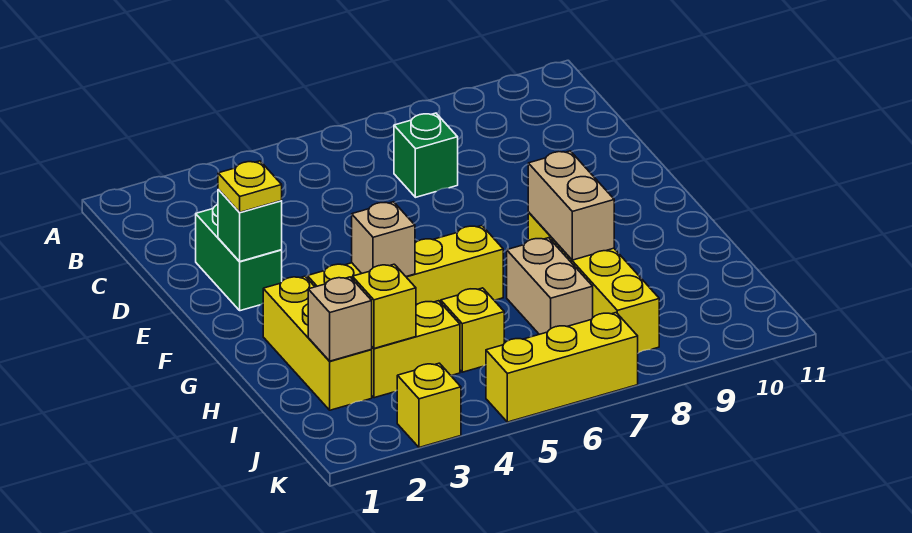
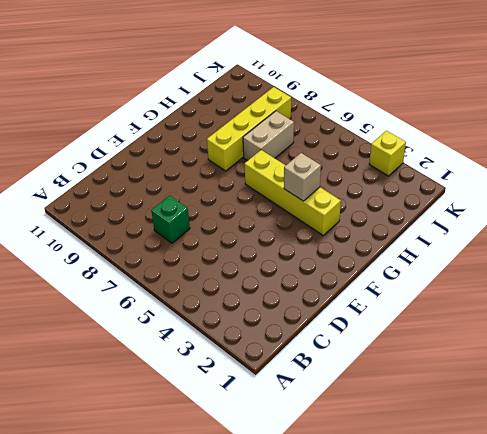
none -> green 1x2 brick [196,205,282,311]
none -> yellow 1x3 brick [263,276,372,410]
none -> yellow 1x2 brick [372,301,460,398]

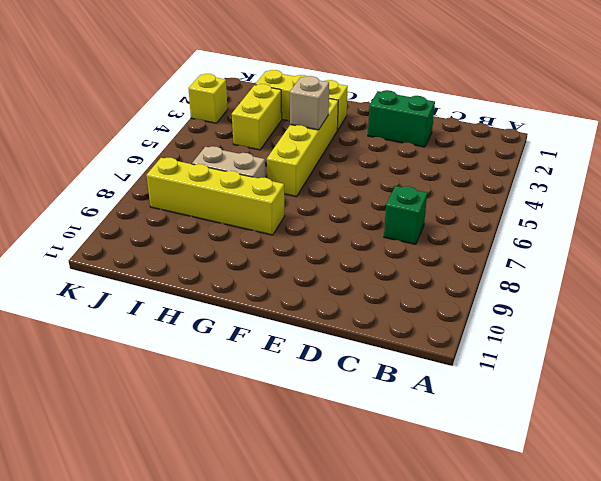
none -> yellow 1x1 brick [441,288,504,372]
none -> yellow 1x3 brick [486,313,638,422]
none -> green 1x1 brick [218,190,282,262]

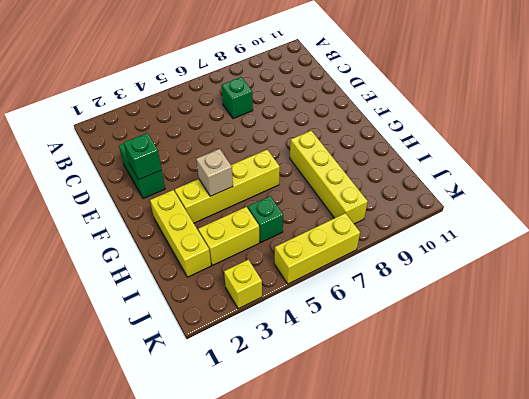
green 1x1 brick [248,196,283,243] -> yellow 1x1 brick [441,288,504,372]
none -> tan 1x2 brick [507,238,593,334]
none -> tan 1x2 brick [528,151,614,260]
none -> tan 1x1 brick [308,277,372,361]

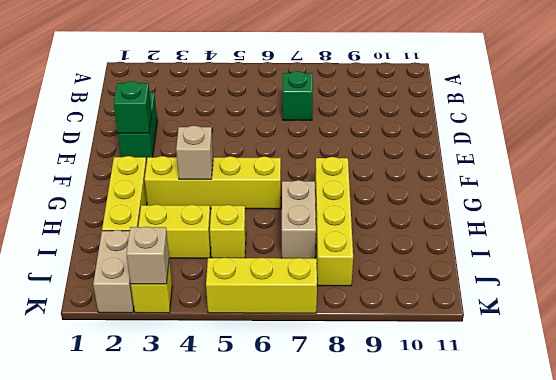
tan 1x2 brick [93,230,134,313] -> tan 1x2 brick moved to [528,151,614,260]
tan 1x1 brick [126,227,169,284] -> tan 1x1 brick moved to [308,277,372,361]
none -> yellow 1x1 brick [352,264,416,348]
none -> yellow 1x1 plate [218,161,282,212]

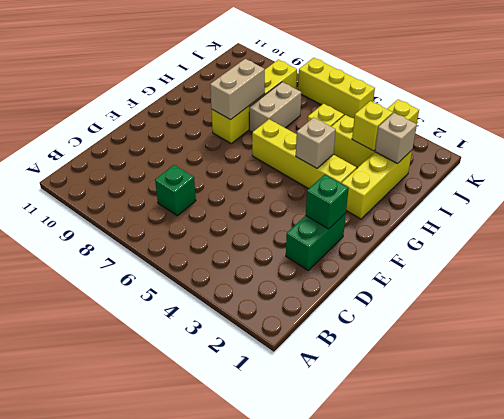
none -> yellow 1x1 plate [218,161,282,212]

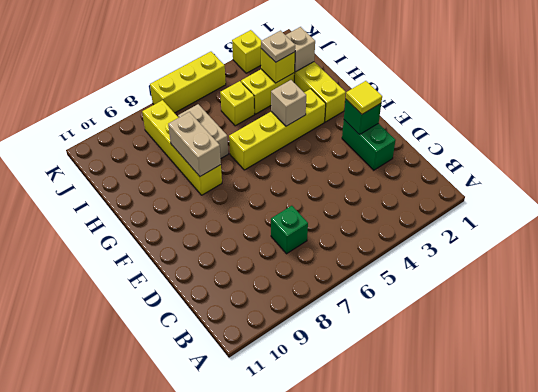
yellow 1x1 tile [346,81,382,114] -> yellow 1x1 plate [218,161,282,212]
tan 1x1 plate [261,31,295,62] -> none

